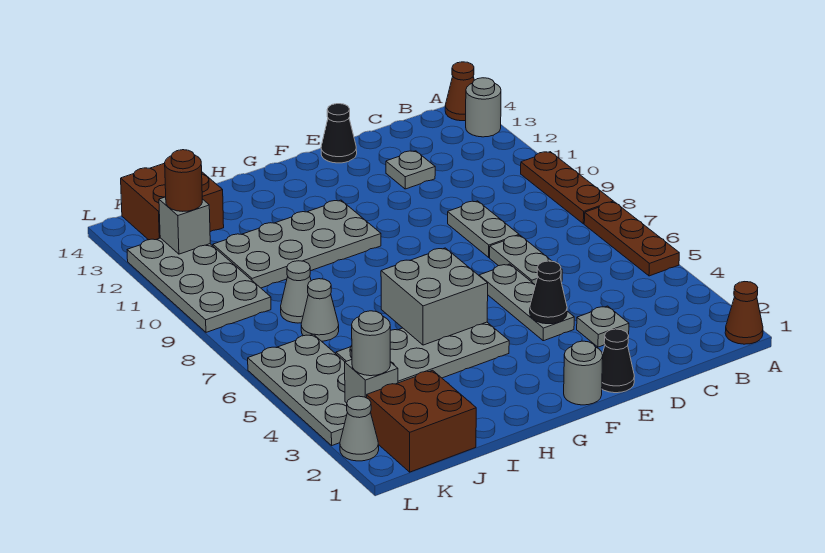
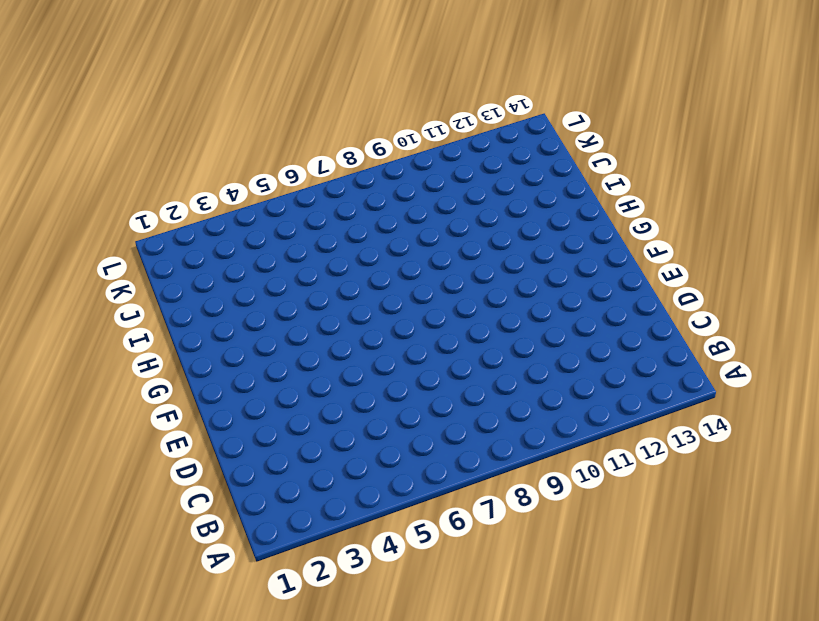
none -> brown 1x1 cone [725,282,763,344]
none -> brown 1x3 plate [584,202,679,276]
none -> brown 1x3 plate [521,152,613,224]

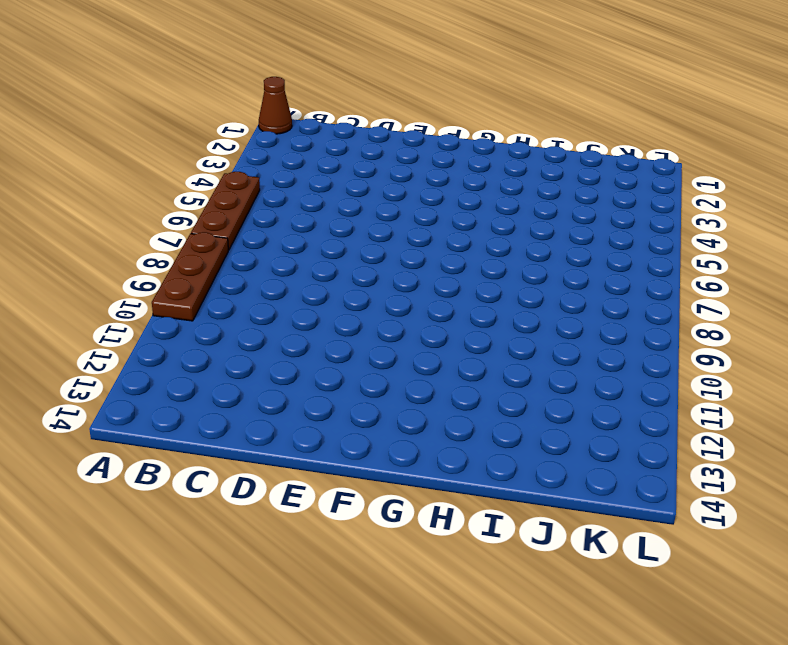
none -> grey 1x1 round brick [466,78,501,137]
none -> brown 1x1 cone [445,62,474,121]
none -> grey 1x1 plate [577,306,629,347]

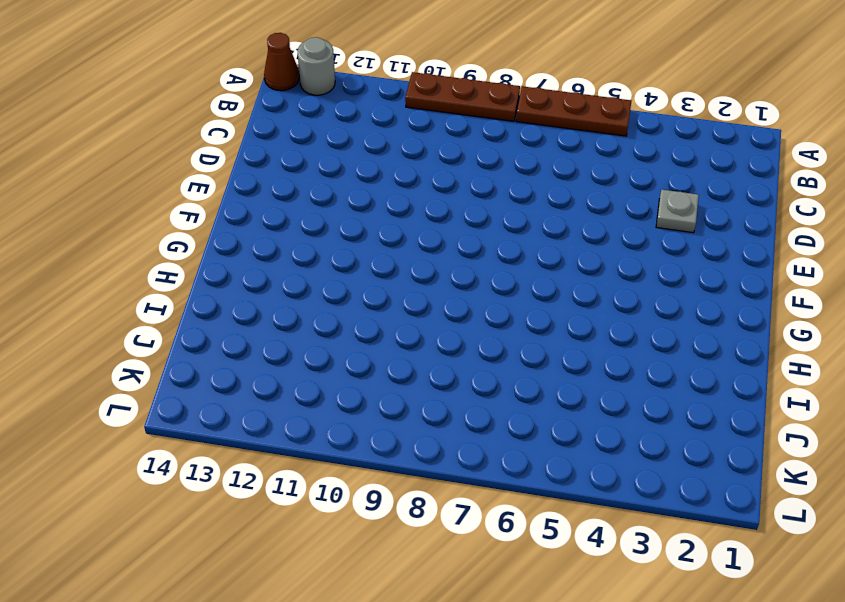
none -> brown 1x1 cone [725,282,763,344]
none -> grey 1x2 plate [490,235,562,285]
none -> grey 1x2 plate [448,201,519,257]

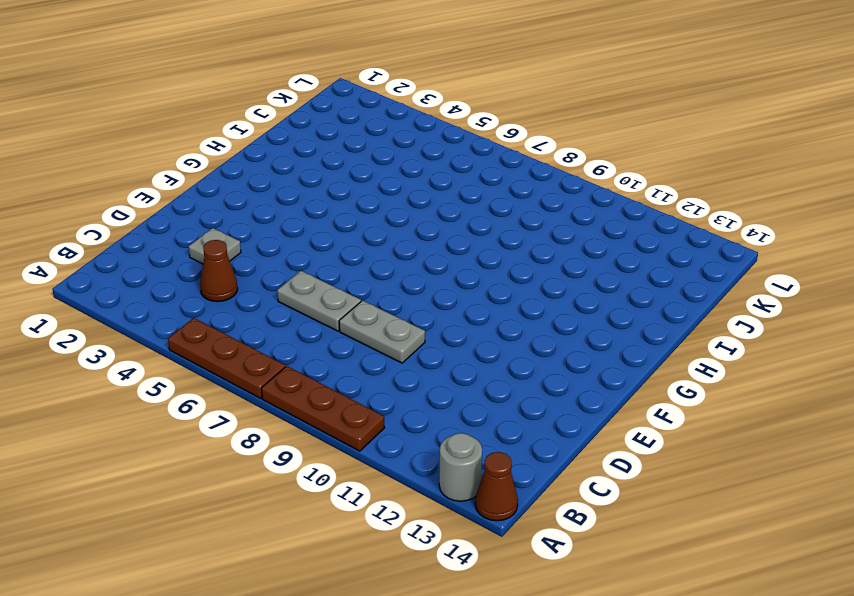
brown 1x1 cone [200,240,238,302] -> brown 1x1 cone moved to [725,282,763,344]
none -> grey 1x1 plate [386,151,435,189]
none -> black 1x1 cone [602,329,634,393]
none -> grey 1x3 plate [479,264,574,341]

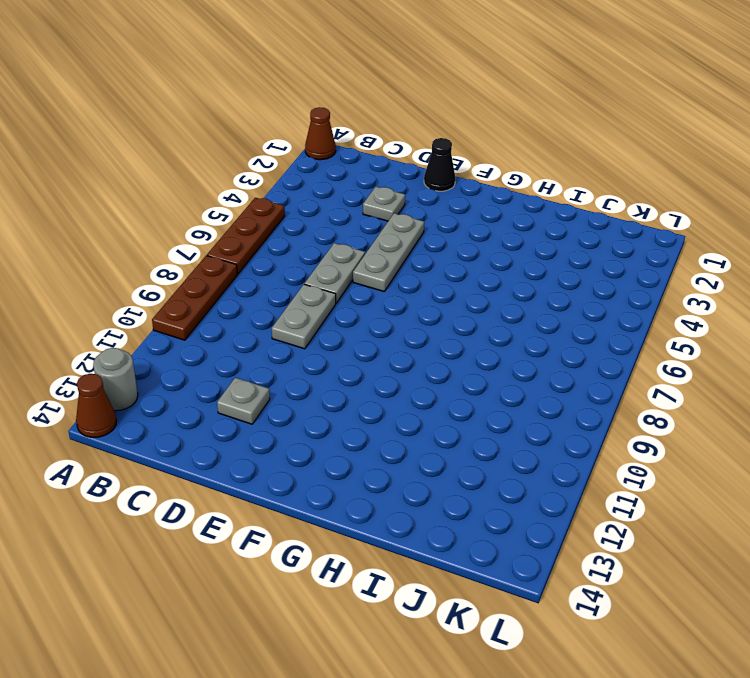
none -> black 1x1 cone [321,104,357,163]
none -> grey 1x1 round brick [564,341,603,405]
none -> grey 2x4 plate [336,322,509,383]

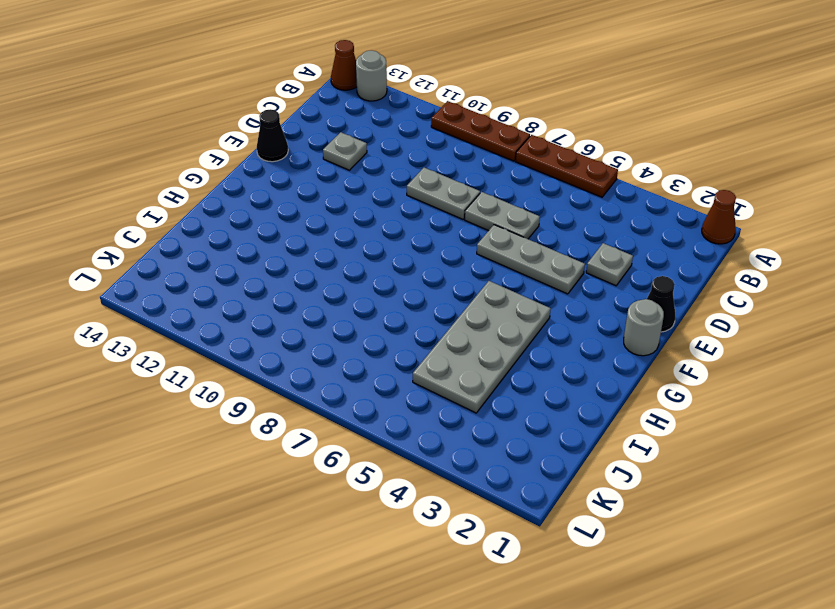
none -> grey 2x4 plate [213,200,381,288]
none -> brown 2x2 brick [367,370,476,472]
none -> grey 1x1 cone [301,279,339,341]

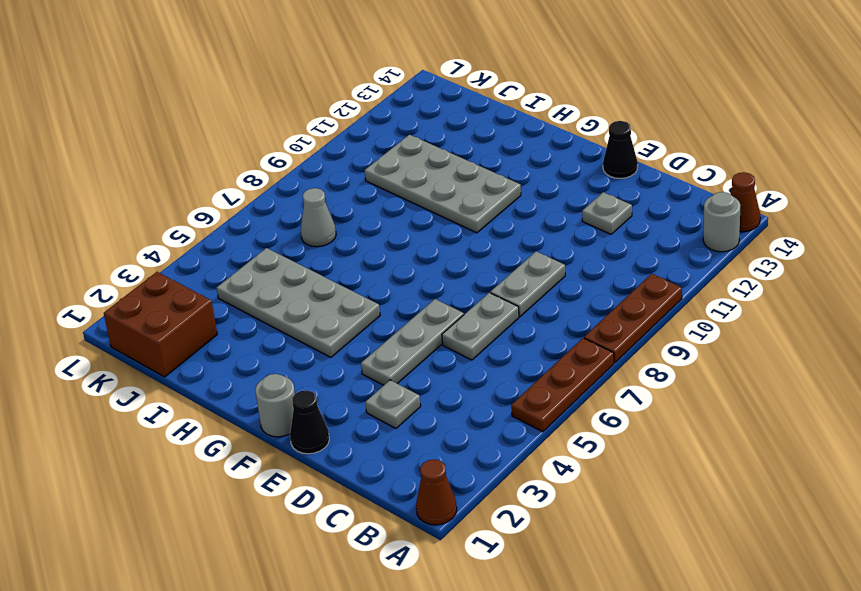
none -> grey 1x1 cone [281,261,311,323]
none -> brown 2x2 brick [121,163,224,240]
none -> grey 2x4 plate [248,334,347,445]

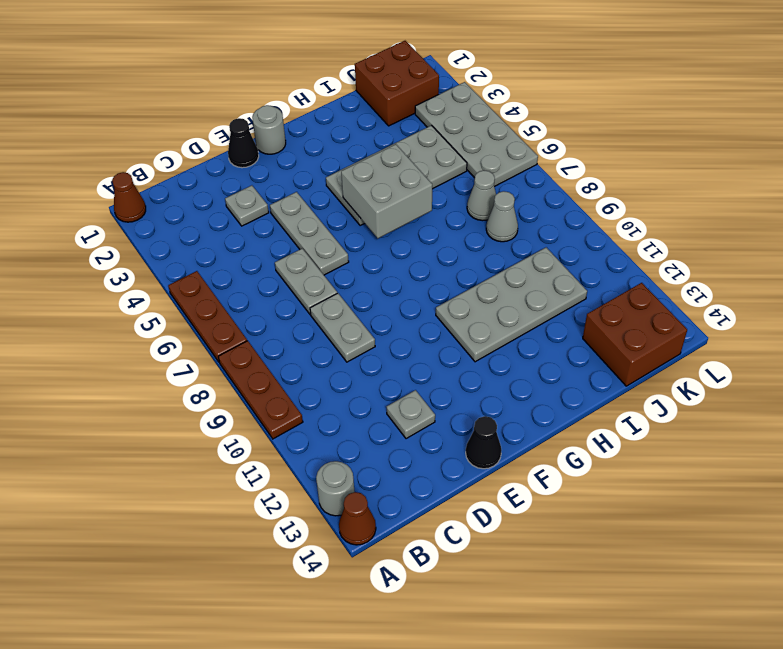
none -> grey 2x4 plate [127,238,271,332]
none -> grey 1x1 cone [340,396,379,461]
none -> black 1x1 cone [530,261,567,324]

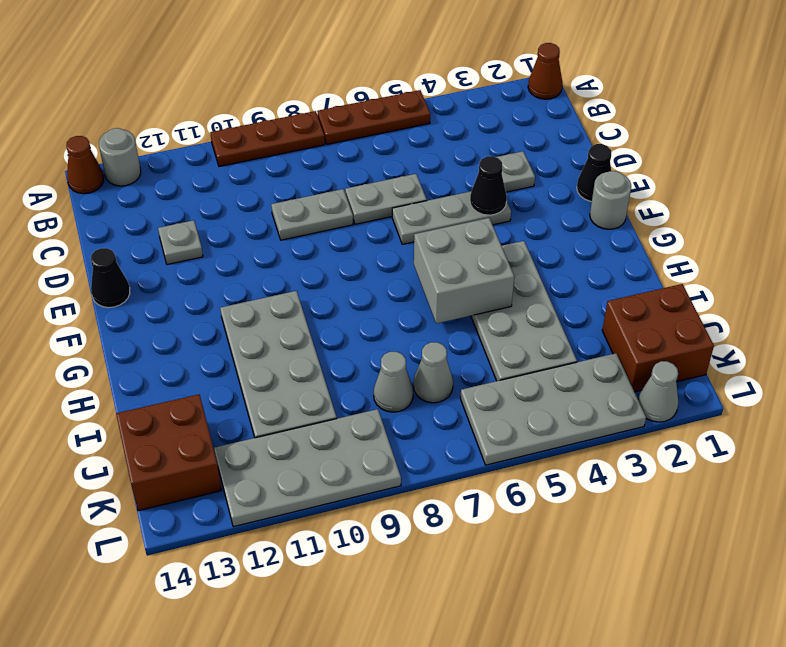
none -> grey 1x1 brick [345,360,398,403]
none -> grey 1x1 brick [159,197,210,254]
none -> grey 1x1 round brick [352,311,390,376]

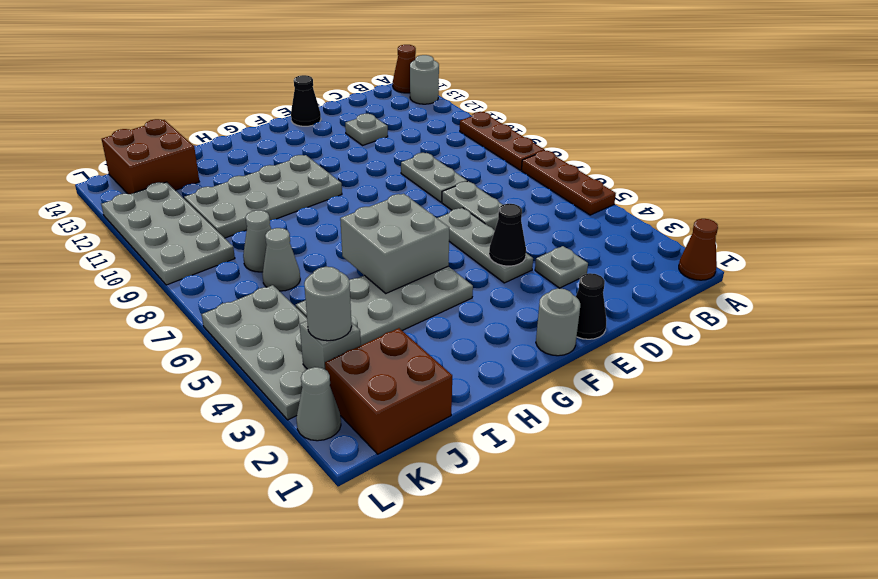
none -> grey 1x1 brick [159,197,210,254]
none -> brown 1x1 round brick [165,150,202,211]

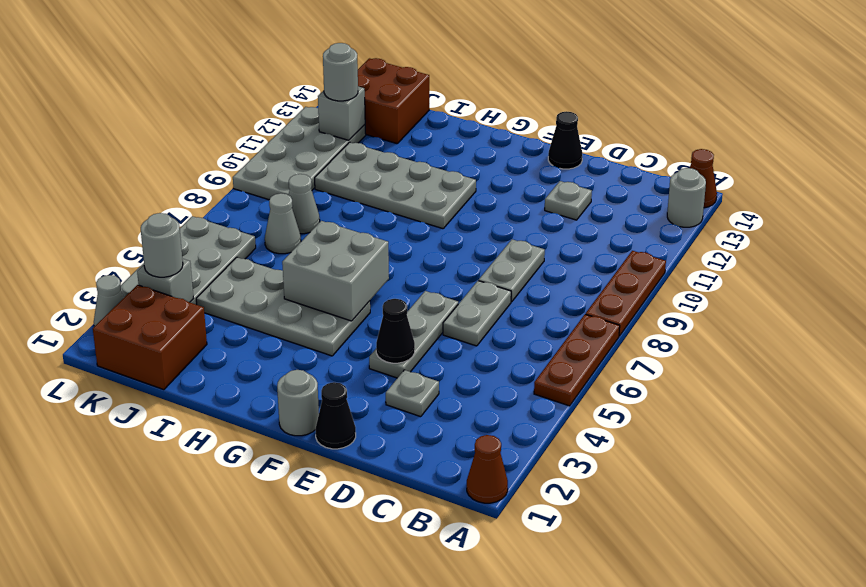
grey 1x1 round brick [323,43,358,101] -> brown 1x1 round brick [165,150,202,211]

